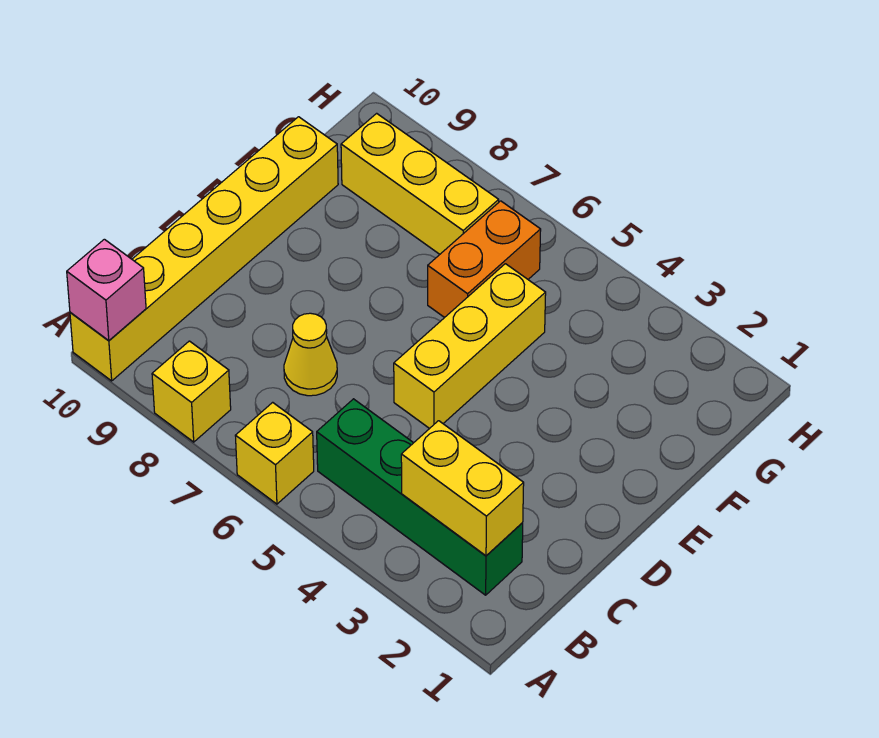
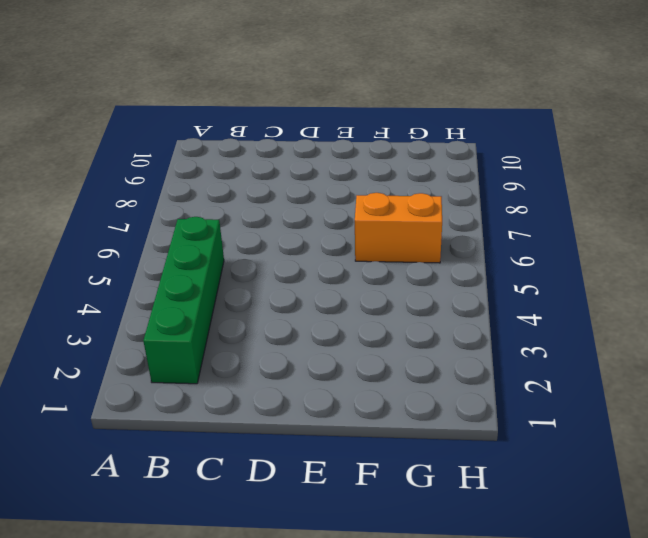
none -> yellow 1x1 brick [235,402,314,504]
none -> yellow 1x1 brick [152,341,231,442]

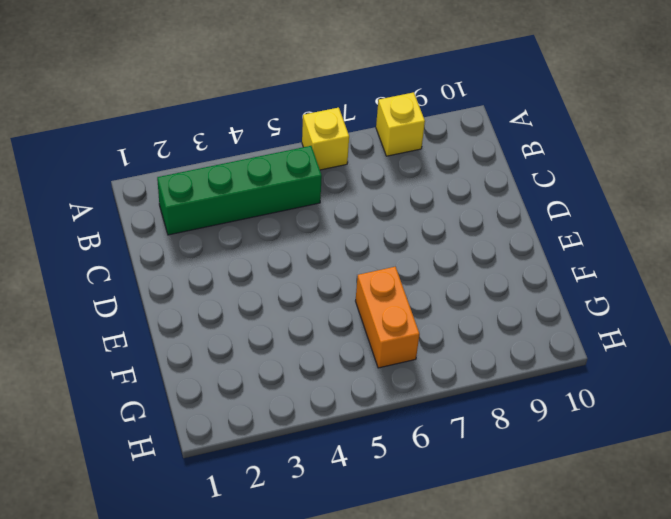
none -> yellow 1x6 brick [70,117,338,381]
none -> yellow 1x1 cone [284,313,337,396]

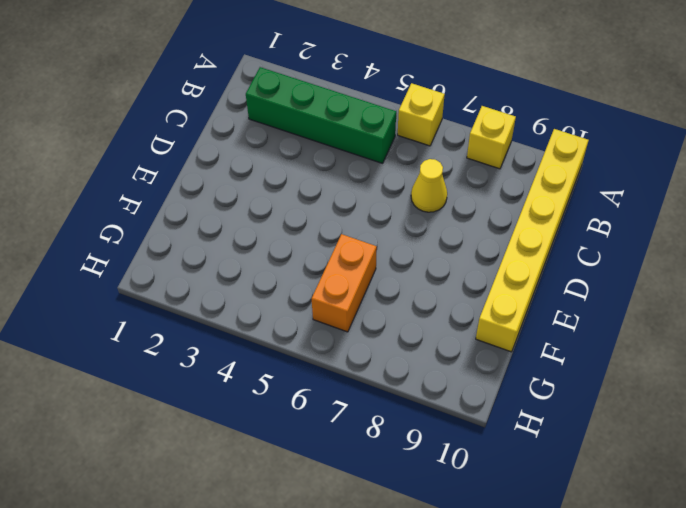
none -> yellow 1x3 brick [394,264,546,429]
none -> yellow 1x3 brick [341,113,499,254]

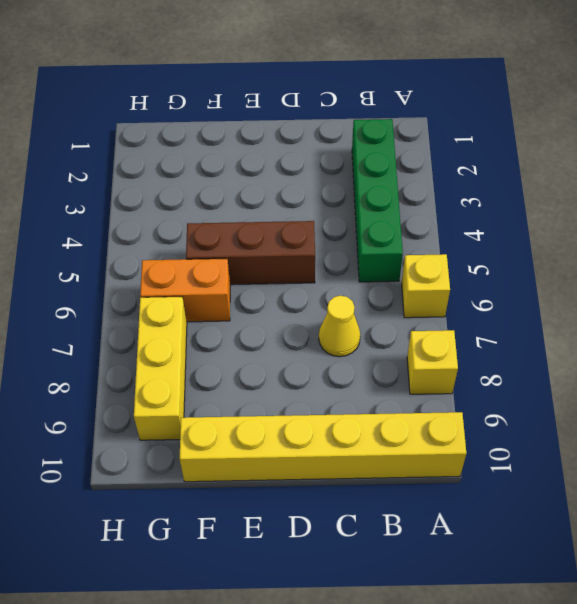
brown 1x3 brick [186,221,315,285] -> yellow 1x3 brick [394,264,546,429]
none -> pink 1x1 brick [67,239,146,341]
none -> yellow 1x2 brick [401,421,524,556]

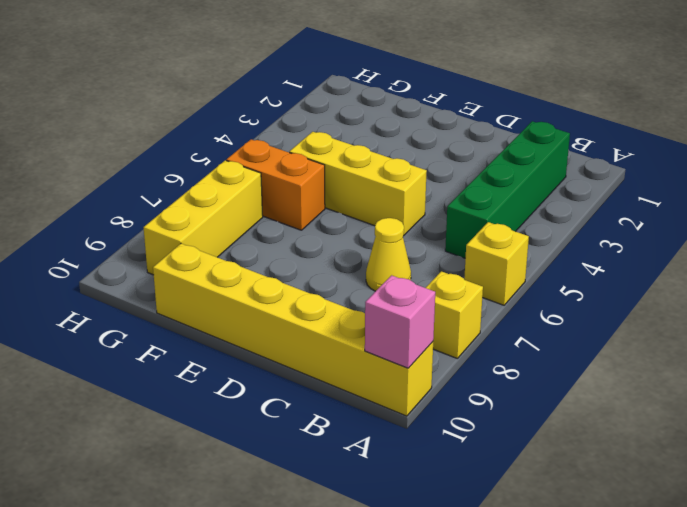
none -> yellow 1x2 brick [401,421,524,556]

